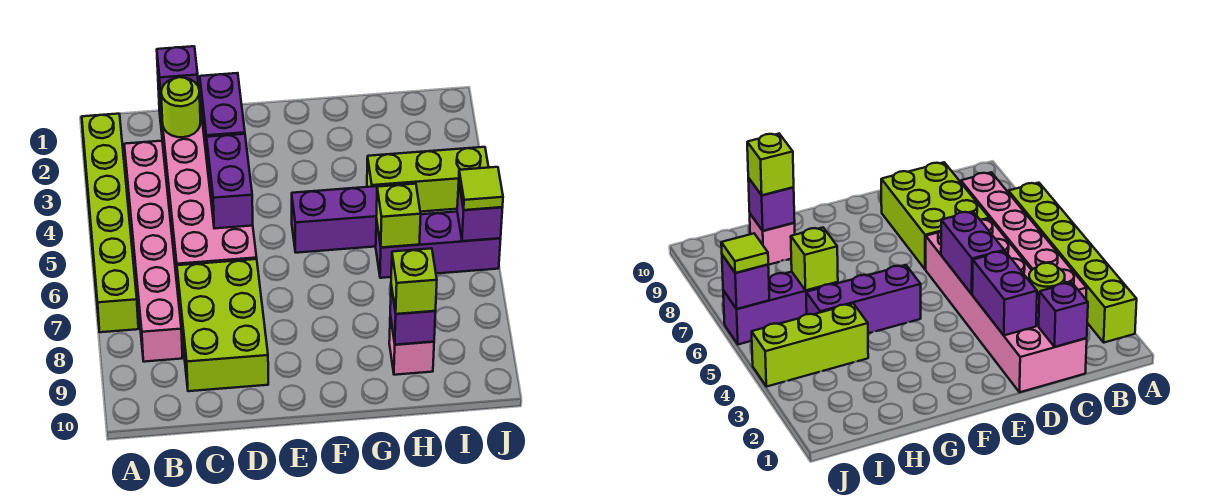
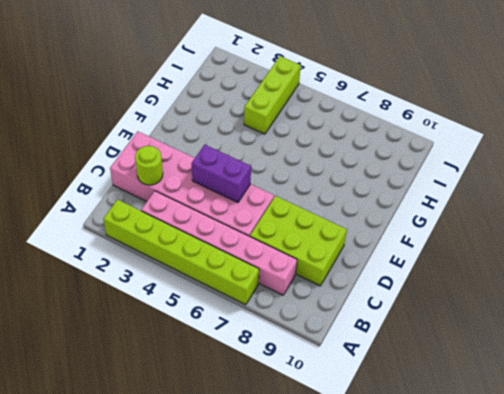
none -> purple 1x3 brick [292,184,405,253]
none -> purple 1x3 brick [376,212,501,278]
none -> pink 1x1 brick [389,316,434,375]

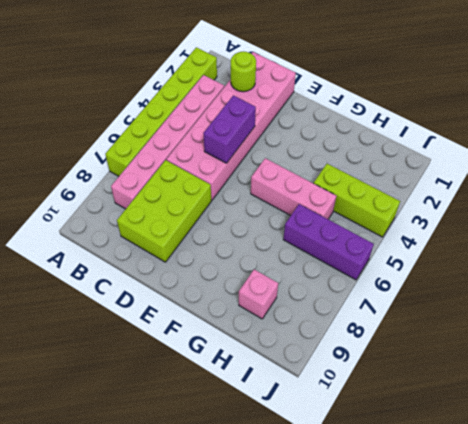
pink 1x3 brick [251,158,336,219] -> purple 1x3 brick [292,184,405,253]
none -> purple 1x1 brick [157,46,198,109]
none -> purple 1x2 brick [200,73,245,159]
none -> lime 1x1 brick [376,184,421,248]

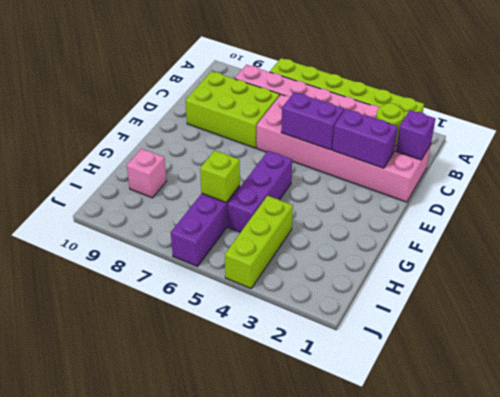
none -> purple 1x1 brick [390,286,435,345]
none -> purple 1x1 brick [457,184,503,241]
none -> lime 1x1 brick [391,248,437,314]

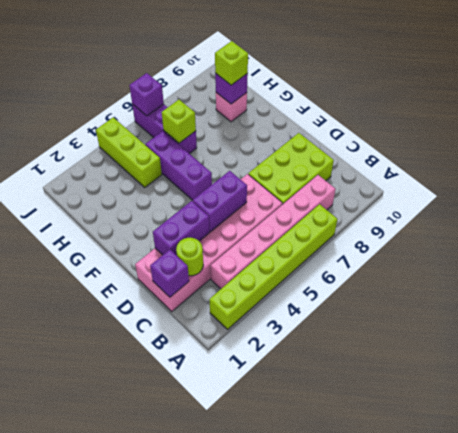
none -> lime 1x1 tile [459,167,503,210]

